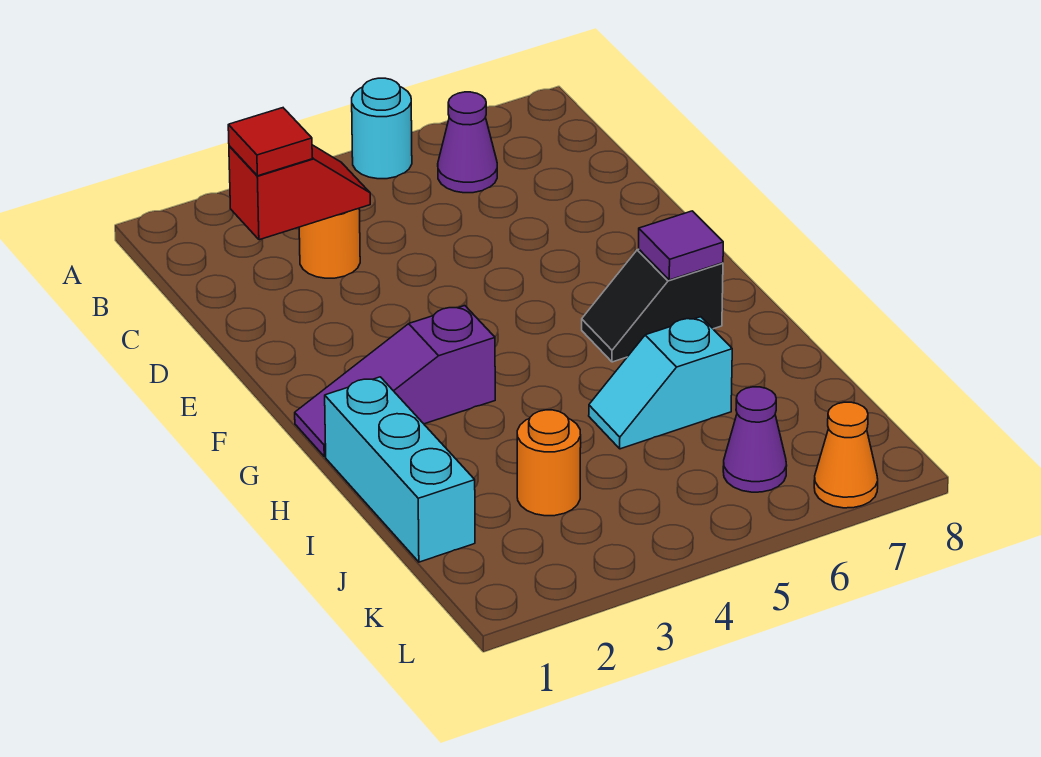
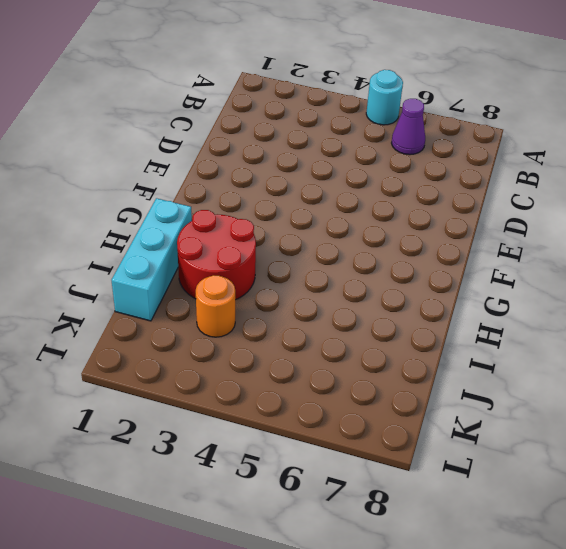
red 2x2 round brick [177,210,256,300] -> none
none -> orange 1x1 round brick [299,208,360,278]
none -> purple 1x3 slope [295,306,495,457]
none -> black 1x2 slope [582,249,723,362]

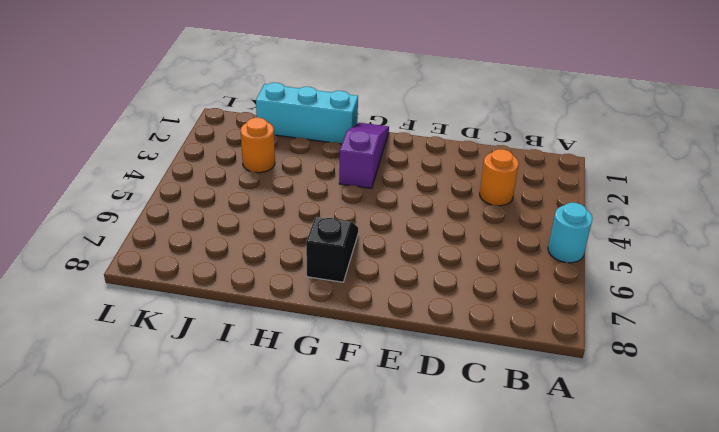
none -> purple 1x1 cone [438,92,497,193]
none -> cyan 1x2 slope [589,317,732,449]
none -> purple 1x1 cone [723,387,787,492]

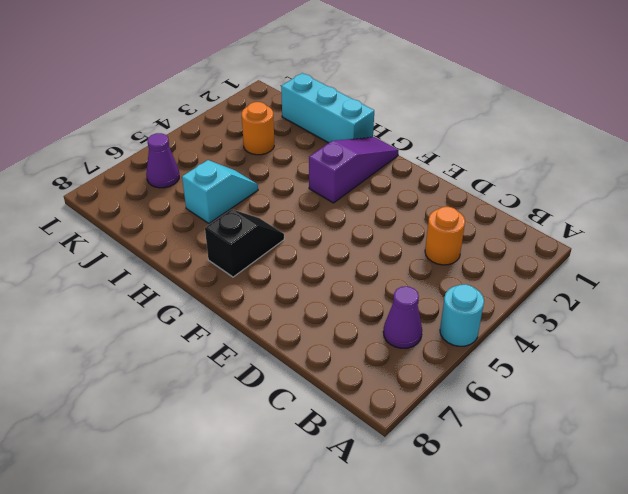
none -> orange 1x1 cone [814,402,878,508]
none -> red 1x2 slope [229,145,370,240]
none -> purple 1x1 tile [639,211,723,280]

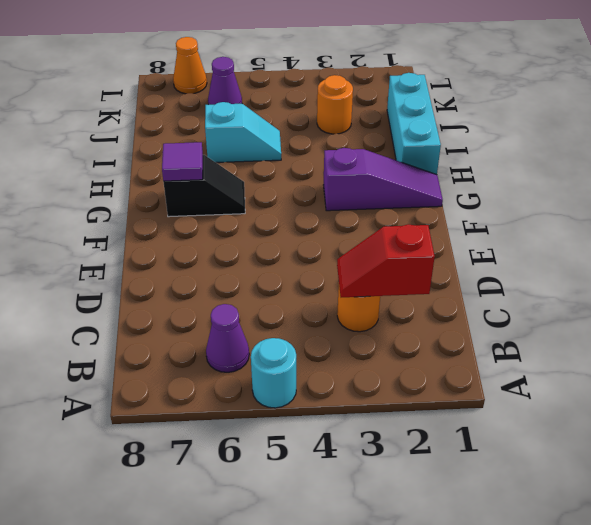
none -> red 1x1 tile [228,108,312,176]

